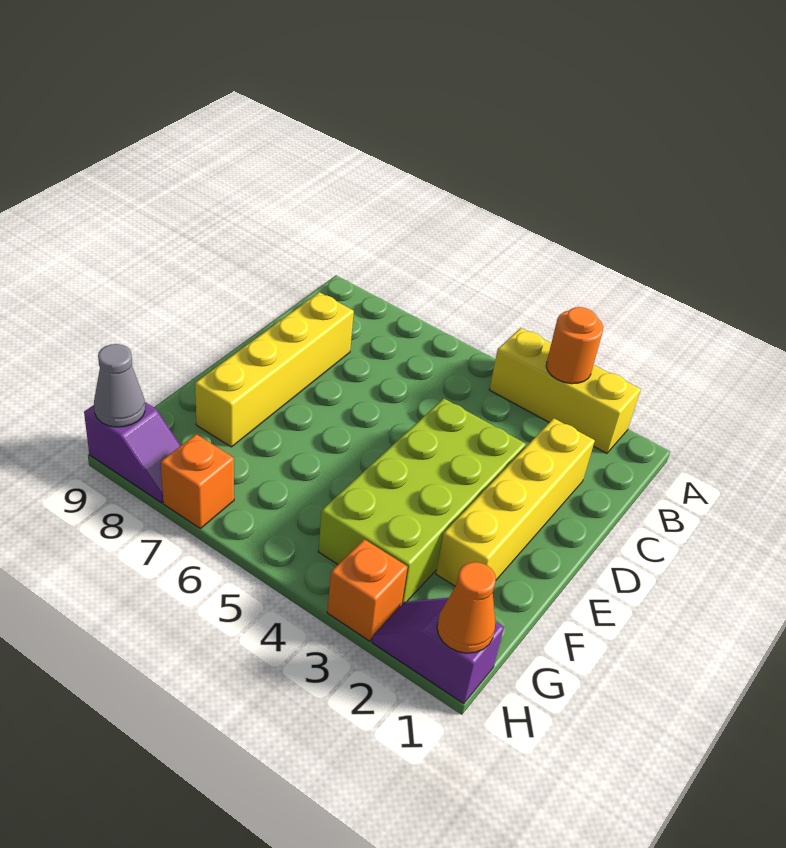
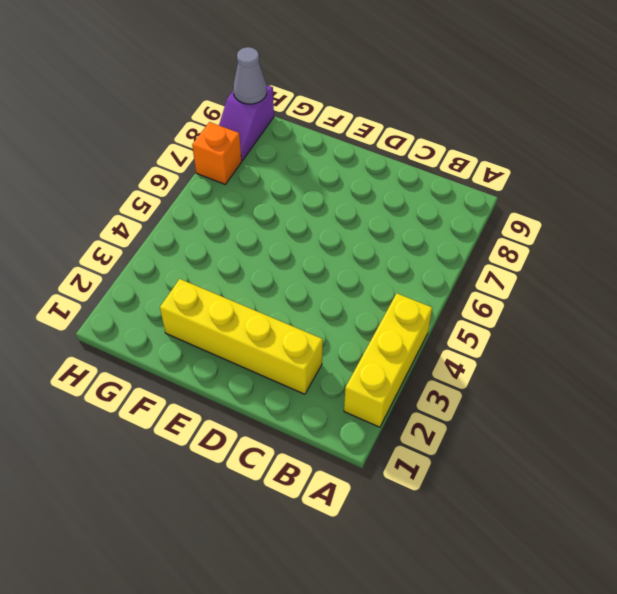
none -> yellow 1x4 brick [195,292,354,447]
none -> lime 2x4 brick [318,398,526,604]

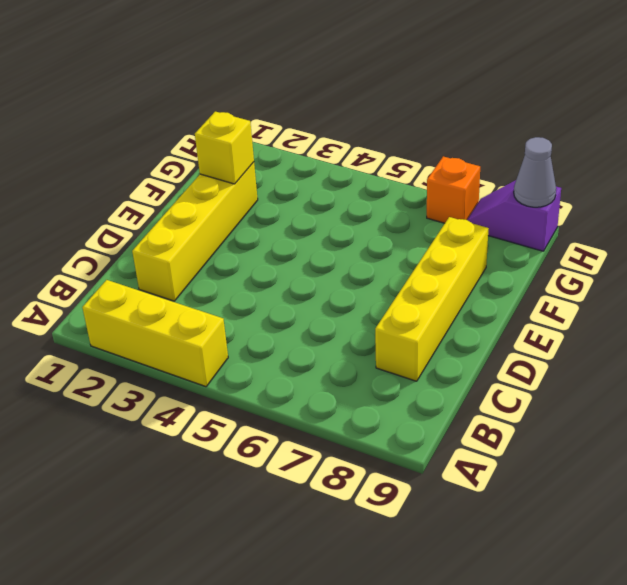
yellow 1x1 brick [195,112,254,184] -> none
none -> lime 2x4 brick [318,398,526,604]
none -> purple 1x2 slope [372,598,504,704]

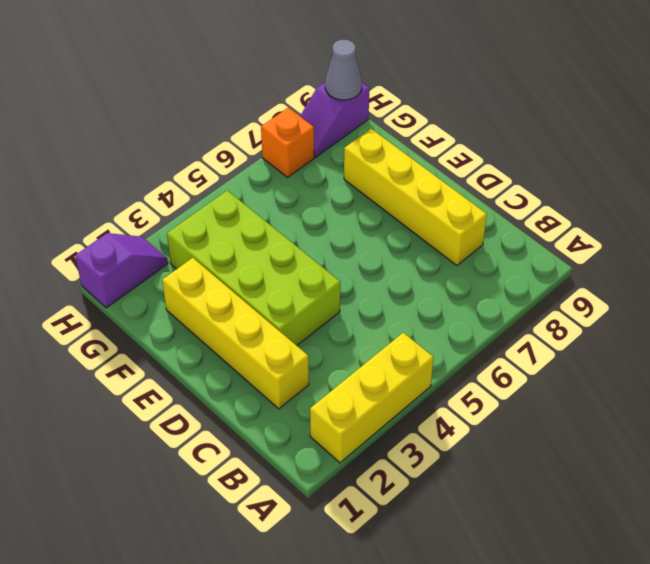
none -> orange 1x1 brick [327,539,408,641]
none -> orange 1x1 round brick [546,307,603,384]

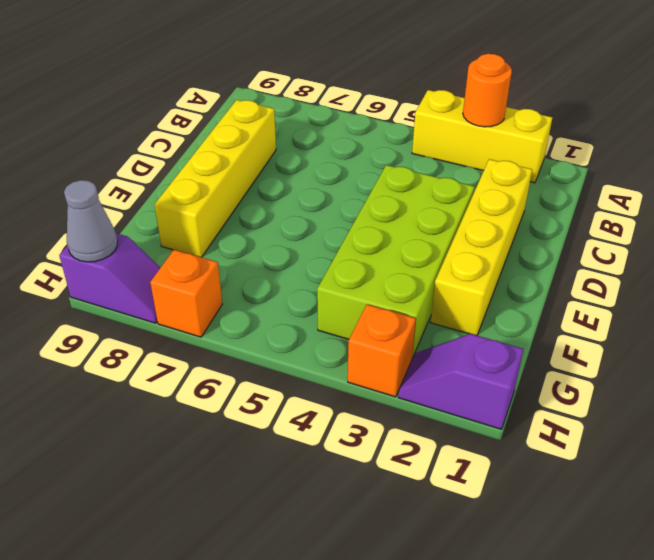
none -> orange 1x1 cone [437,562,496,653]

